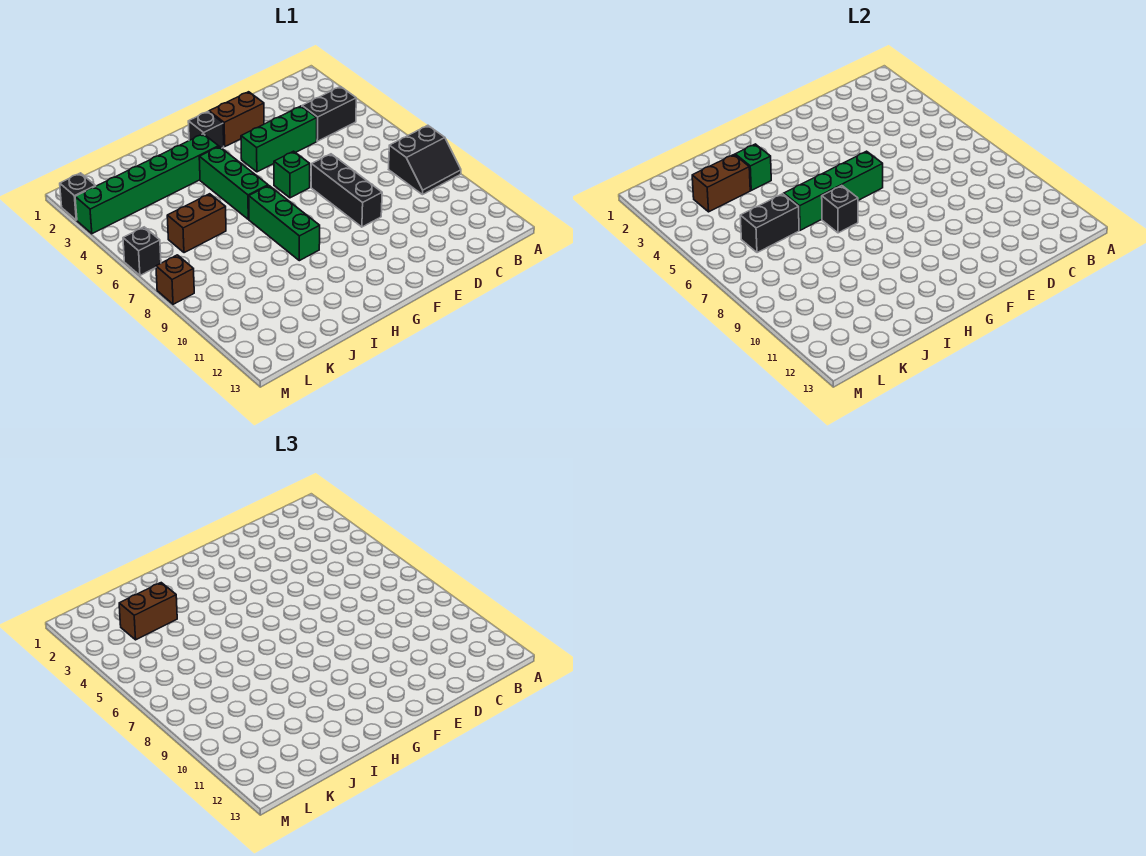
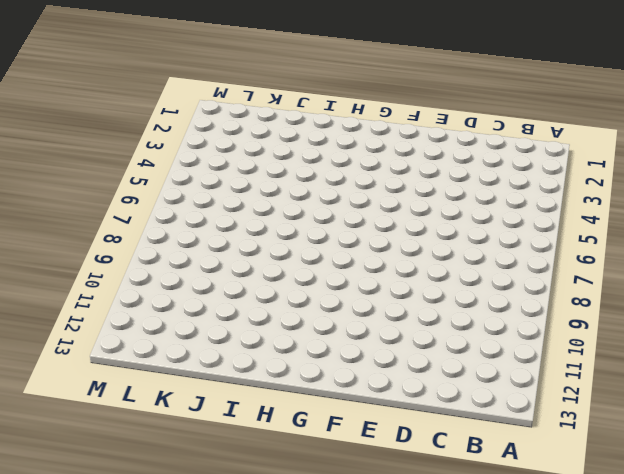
none -> black 2x2 slope [389,125,461,195]
none -> black 1x2 brick [302,87,356,141]
none -> green 1x3 brick [241,106,317,172]

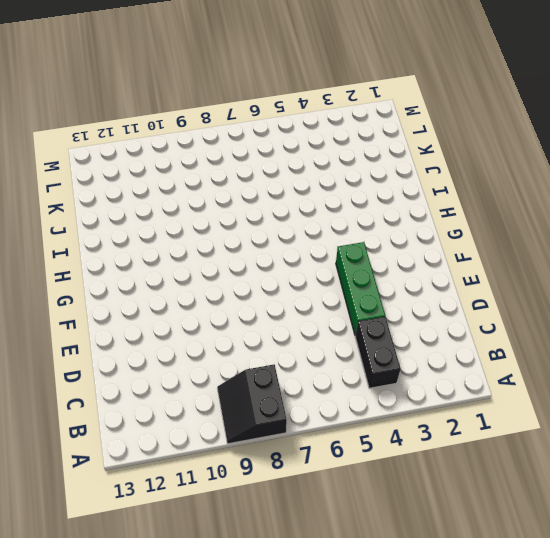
none -> brown 1x2 brick [209,92,264,146]
none -> black 1x3 brick [311,154,382,227]
none -> green 1x1 brick [274,151,310,198]

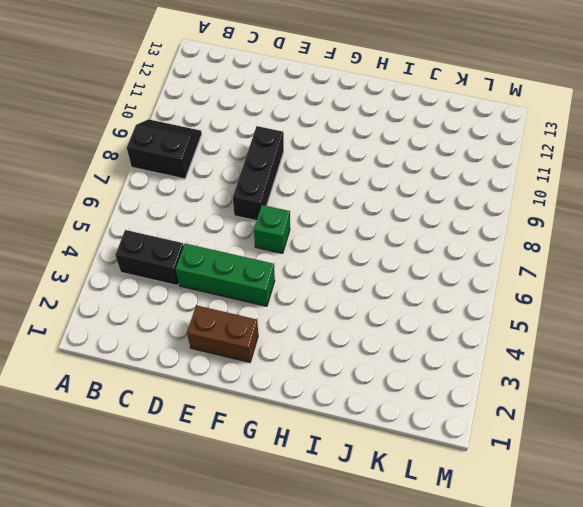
none -> black 1x1 brick [188,112,224,148]
none -> green 1x6 brick [75,134,219,234]
none -> green 1x3 brick [199,146,268,219]

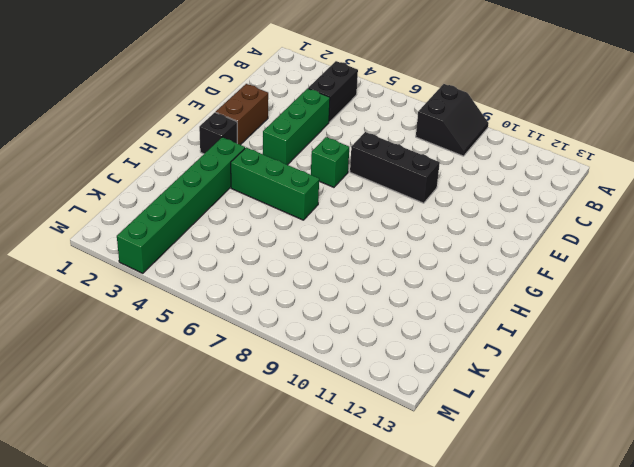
none -> green 1x3 brick [249,186,320,261]
none -> brown 1x2 brick [167,194,226,253]
none -> black 1x1 brick [60,173,95,220]

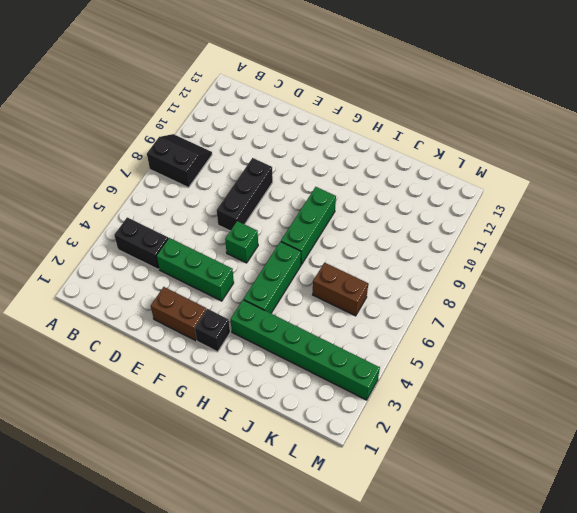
none -> black 1x1 brick [60,173,95,220]
none -> black 1x1 brick [123,227,161,275]
none -> brown 1x1 brick [156,255,194,304]

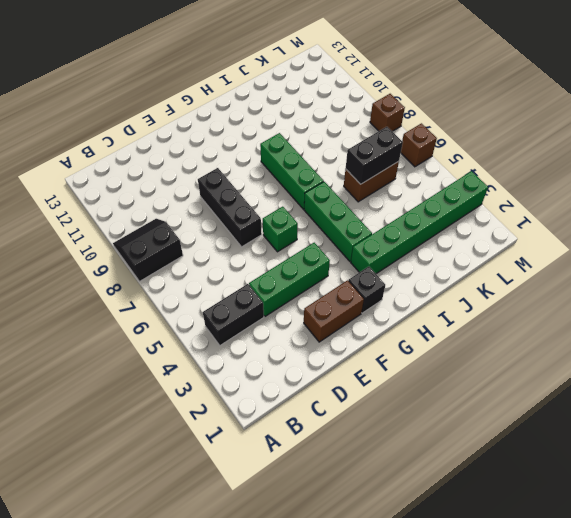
brown 1x1 brick [401,123,437,167] -> black 1x1 brick [123,227,161,275]
none -> black 1x1 brick [60,173,95,220]
none -> green 1x4 brick [784,151,883,230]
none -> black 1x1 brick [822,186,858,233]

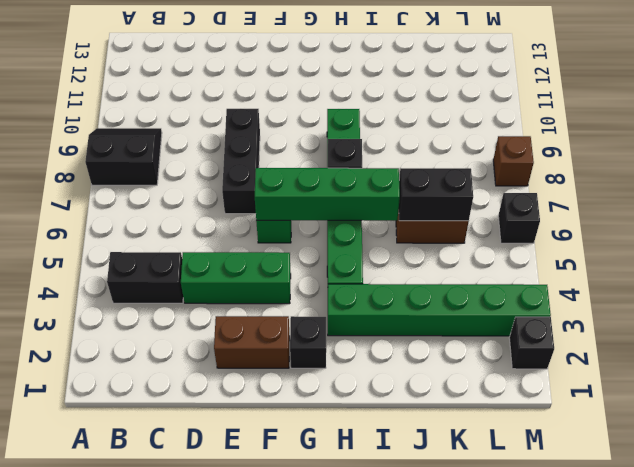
none -> green 1x1 brick [735,144,771,190]
none -> brown 1x2 brick [692,155,750,212]
none -> brown 1x2 brick [119,583,177,640]

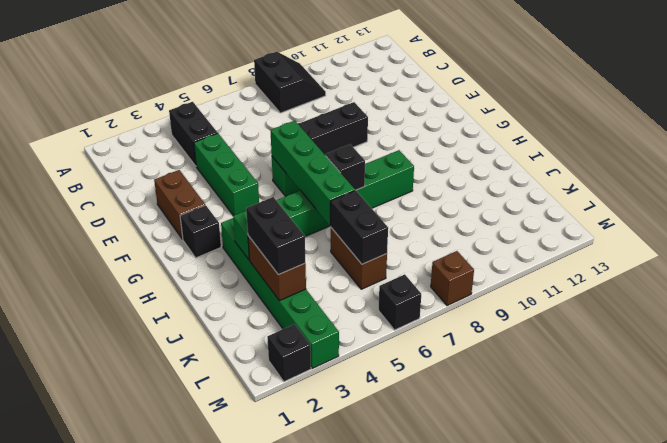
black 1x2 brick [246,197,305,275] -> brown 1x2 brick [119,583,177,640]

